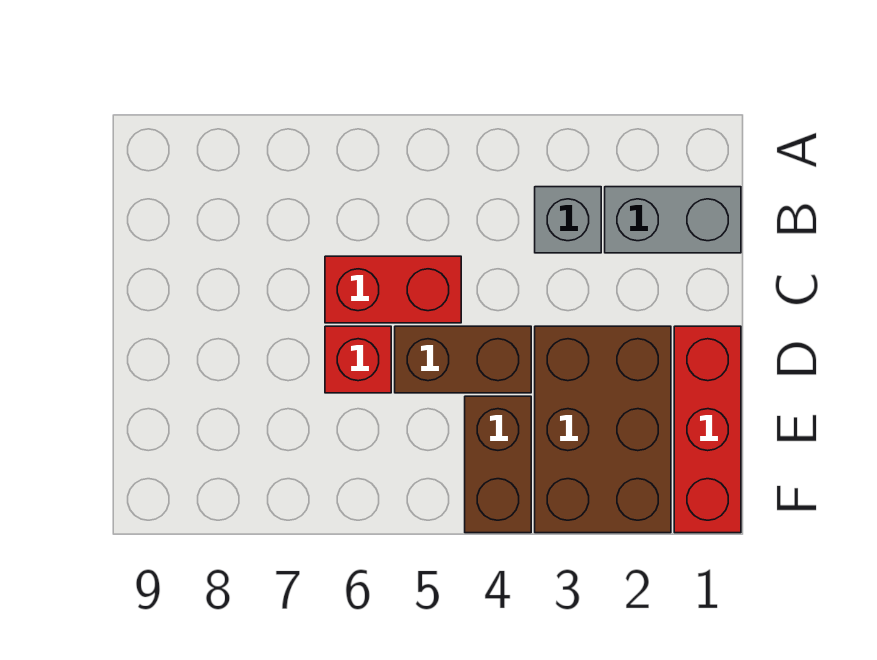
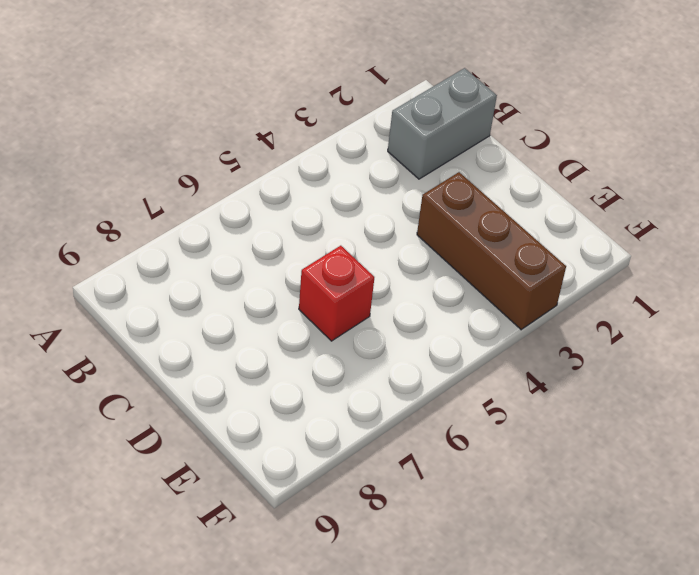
brown 1x3 brick [417,172,566,330] -> brown 2x3 brick [535,326,671,533]
none -> grey 1x1 brick [535,187,601,253]
none -> red 1x2 brick [325,256,461,323]

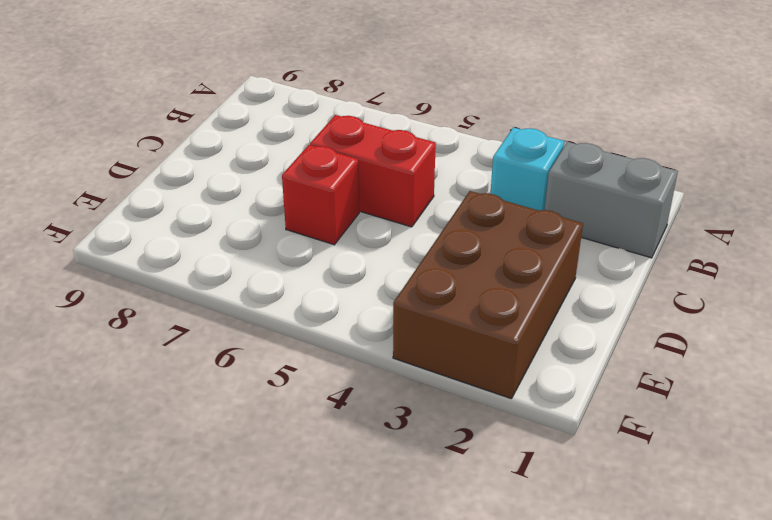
cyan 1x1 brick [490,127,565,211] -> grey 1x1 brick [535,187,601,253]
none -> red 1x3 brick [674,326,741,533]
none -> brown 1x2 brick [395,326,531,393]

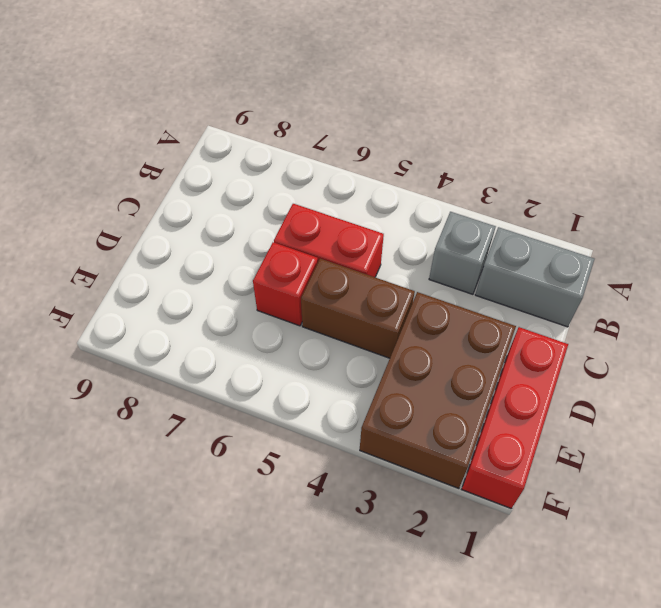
none -> brown 1x2 brick [465,396,531,533]

